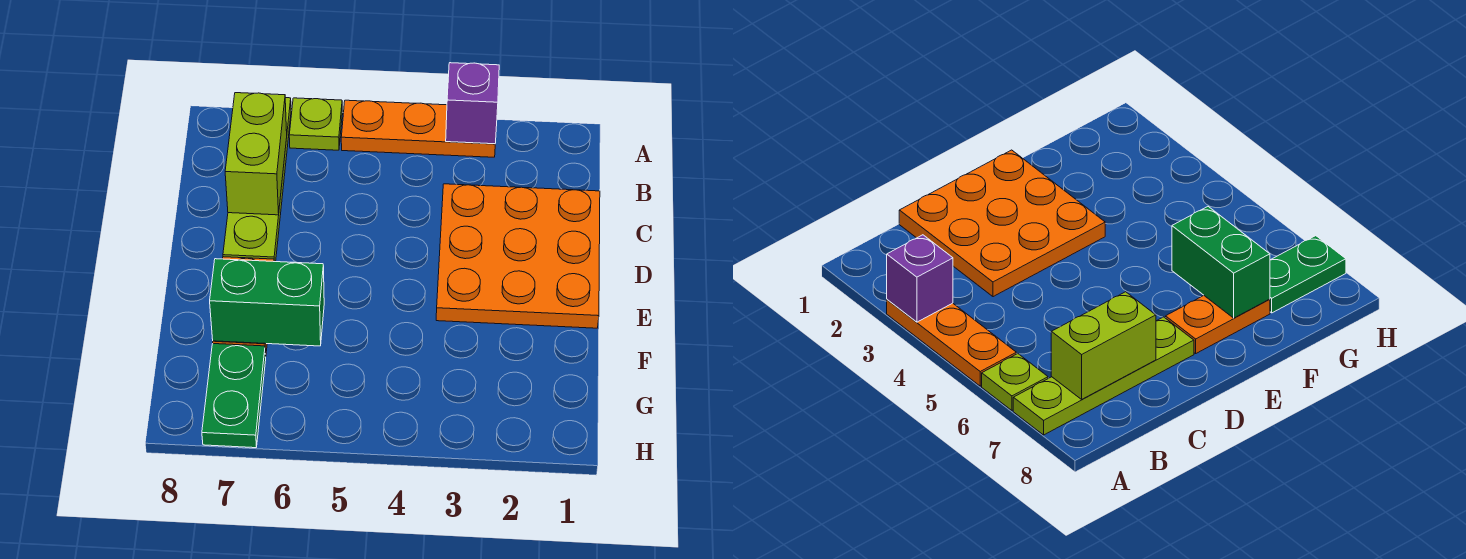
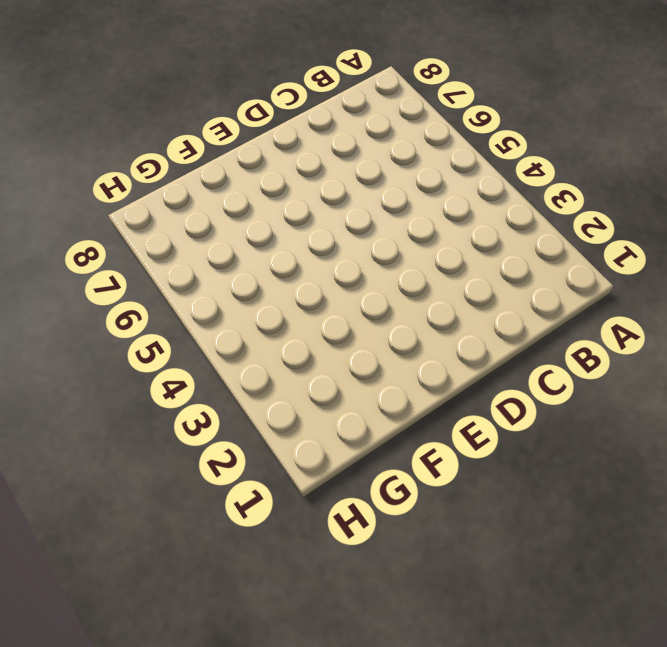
none -> orange 1x3 plate [341,100,495,157]
none -> lime 1x1 plate [289,98,342,150]

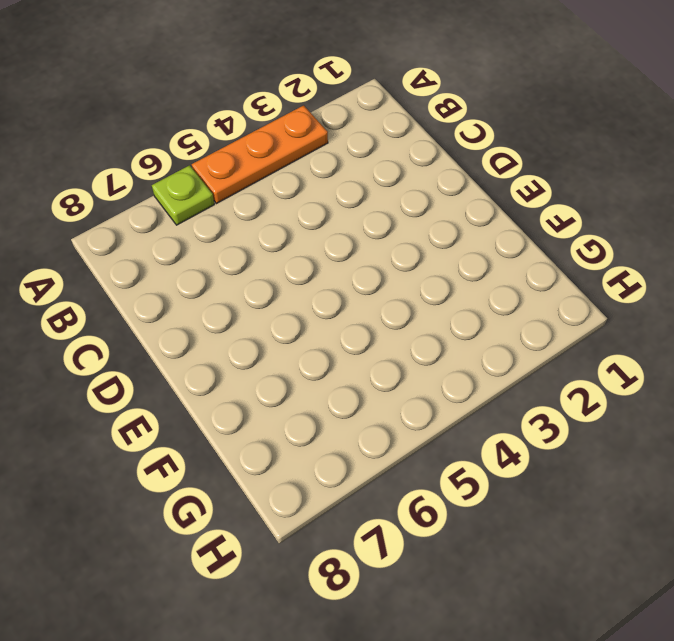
none -> lime 1x4 plate [223,98,291,262]
none -> orange 3x3 plate [436,184,600,328]

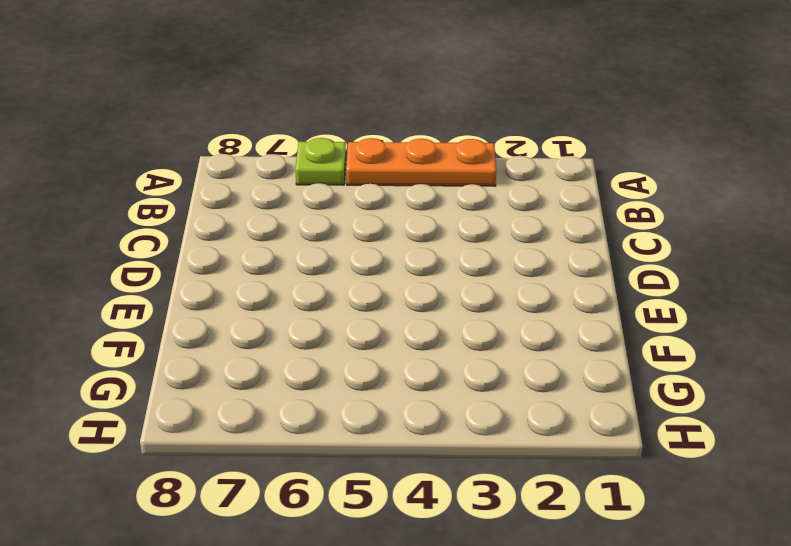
none -> lime 1x4 plate [223,98,291,262]
none -> orange 3x3 plate [436,184,600,328]

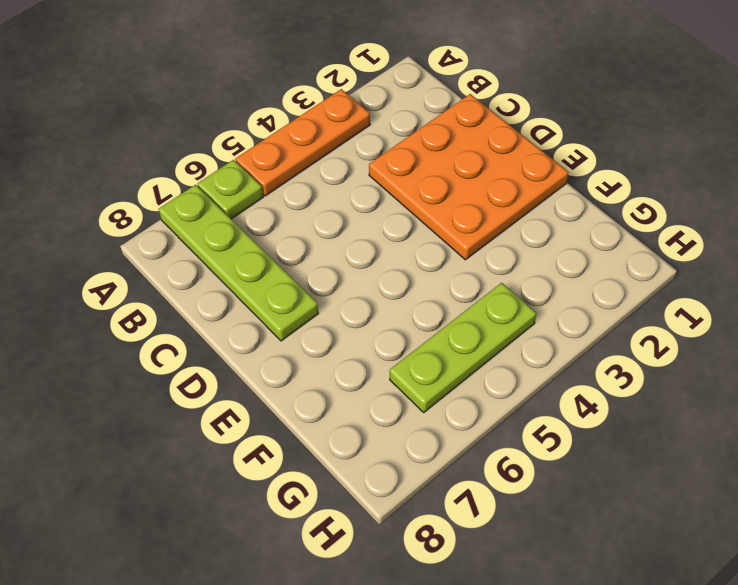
lime 1x3 plate [390,283,536,412] -> none
none -> orange 1x2 plate [1166,296,1270,353]
none -> green 1x2 plate [202,344,266,448]

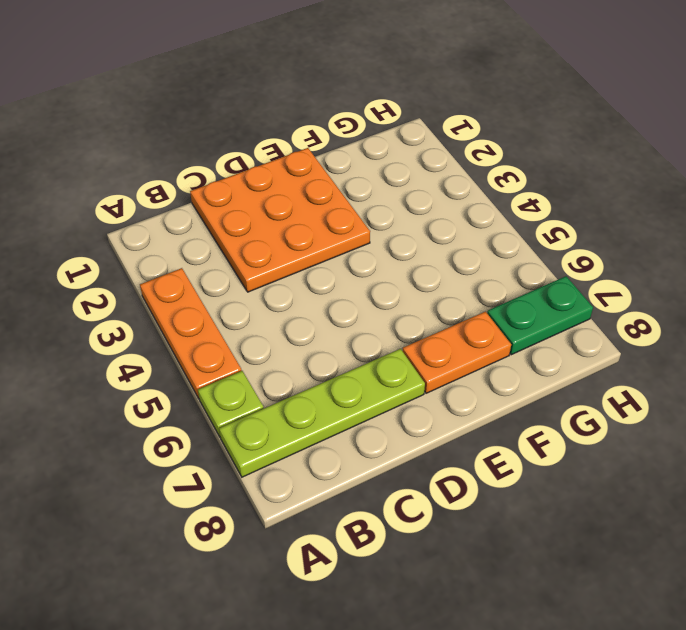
none -> purple 1x1 brick [446,63,499,144]
none -> lime 1x2 brick [225,93,287,215]

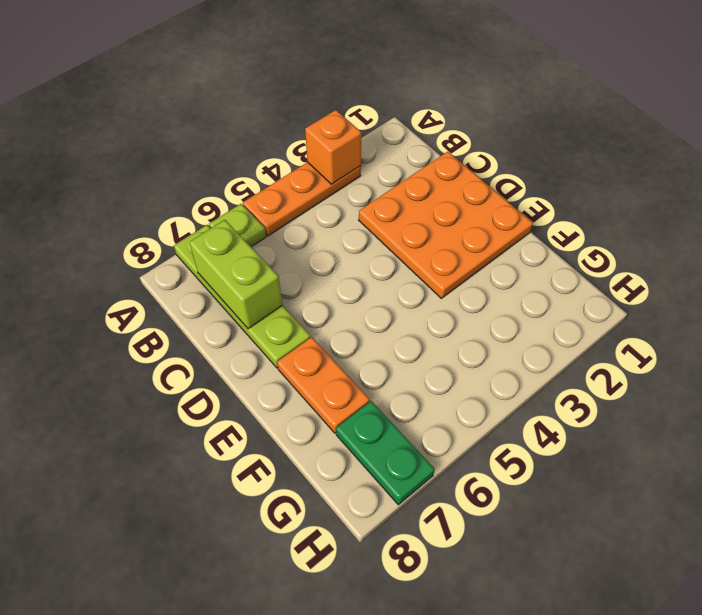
orange 1x1 brick [305,110,361,184] -> purple 1x1 brick [446,63,499,144]
none -> green 1x2 brick [210,259,324,346]

